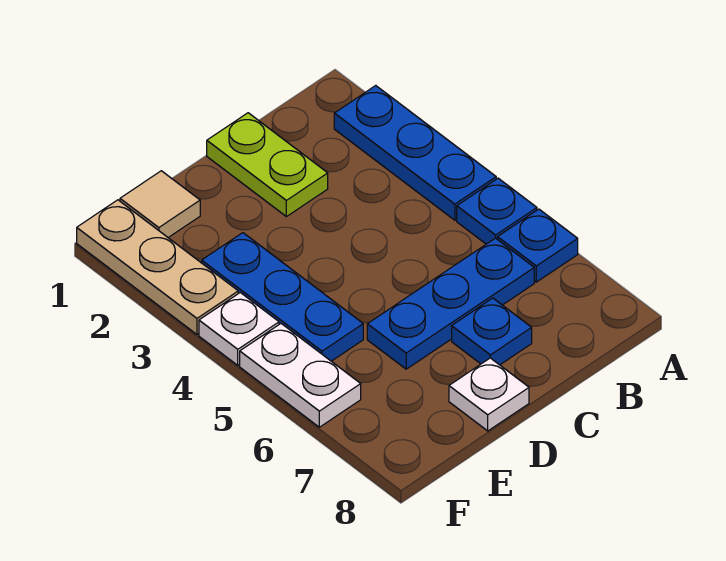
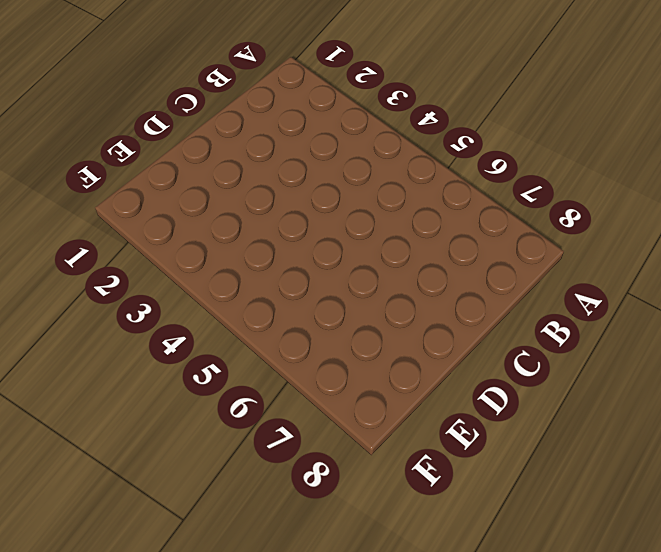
none -> blue 1x3 plate [334,86,496,220]
none -> blue 1x1 plate [457,178,537,244]
none -> blue 1x1 plate [498,209,578,282]

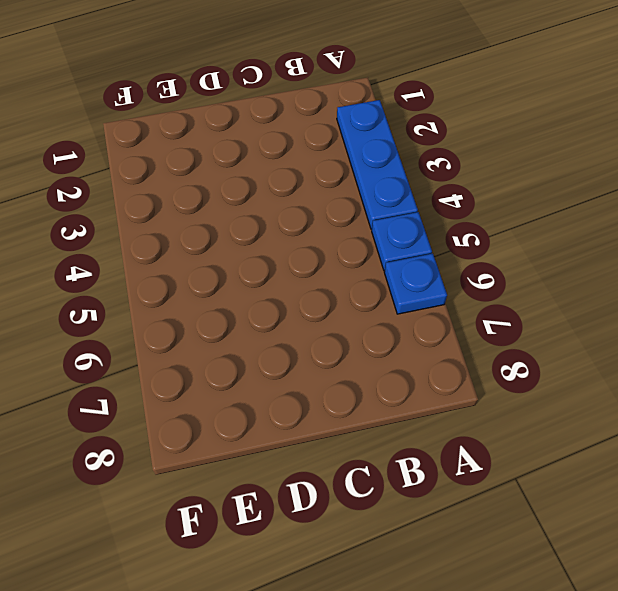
none -> blue 1x3 plate [367,238,534,369]
none -> lime 1x2 plate [207,113,328,217]
none -> blue 1x1 plate [452,298,532,365]

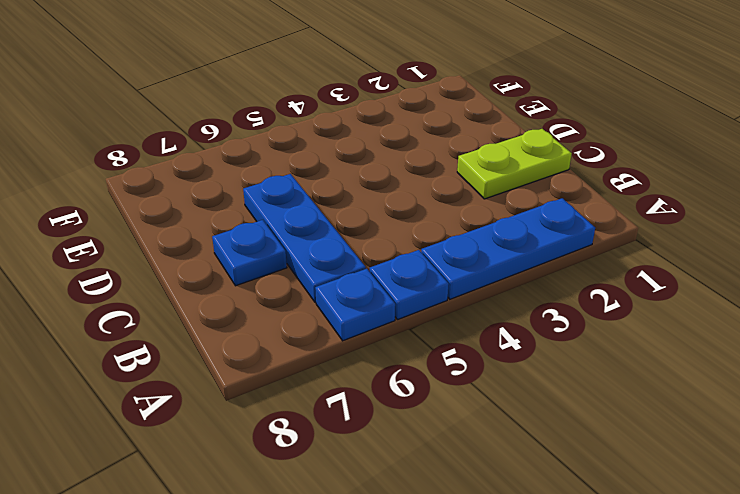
none -> white 1x1 plate [449,358,529,431]
none -> tan 1x1 tile [120,171,200,238]
none -> blue 1x3 plate [202,233,363,361]

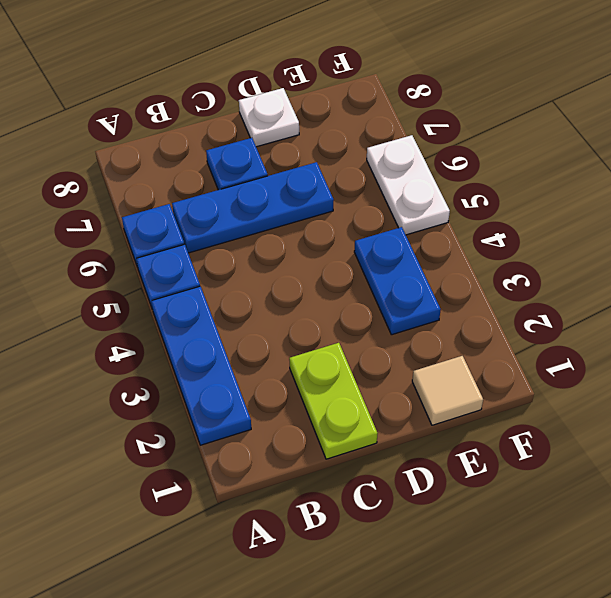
blue 1x2 plate [354,227,441,335] -> blue 1x3 plate [202,233,363,361]
none -> tan 1x3 plate [77,200,238,334]
none -> white 1x1 plate [199,293,279,365]

